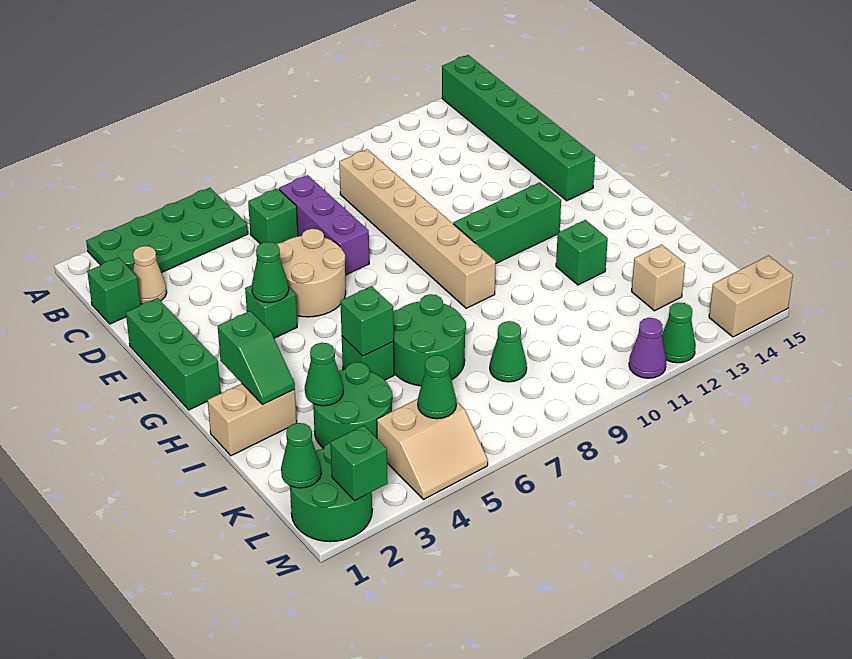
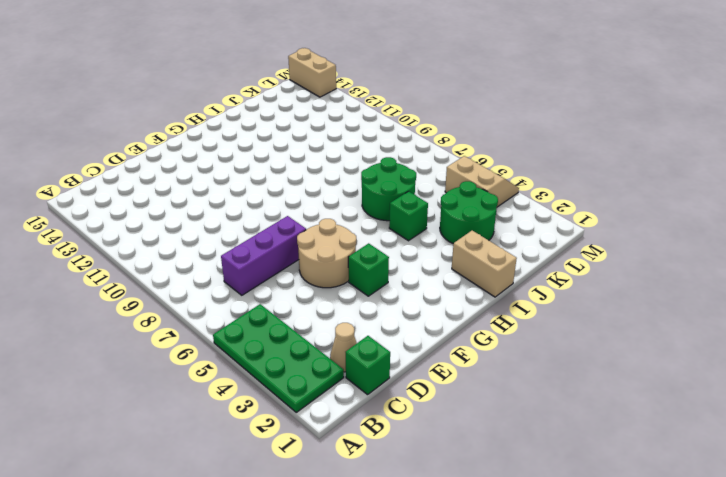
none -> green 1x6 brick [442,55,595,201]
none -> green 1x1 brick [248,188,298,244]
none -> tan 1x6 brick [339,149,496,308]
none -> green 1x3 brick [126,298,221,410]

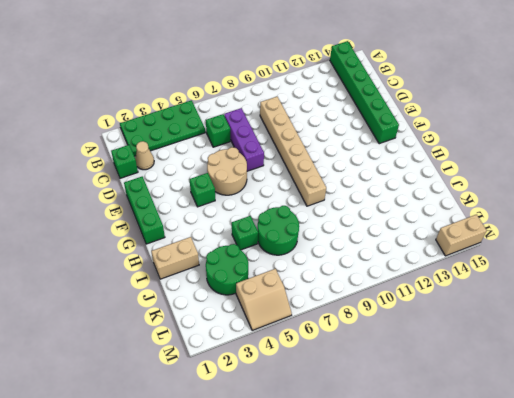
none -> green 1x3 brick [453,182,561,263]
none -> green 1x1 brick [556,220,608,285]
none -> green 1x1 cone [490,321,527,382]
none -> tan 1x1 brick [632,245,685,311]

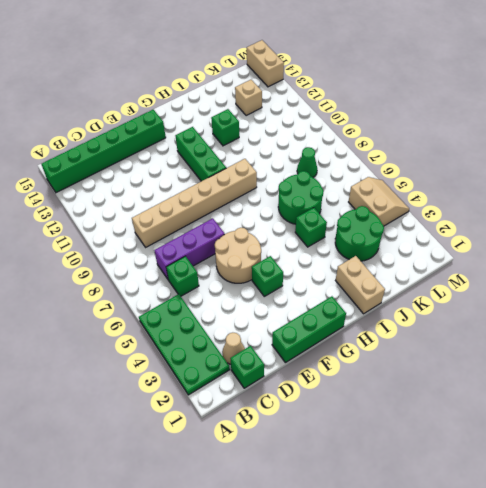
none -> green 2x2 round brick [290,443,372,542]
none -> purple 1x1 cone [629,318,666,378]
none -> green 1x1 cone [662,303,696,363]
none -> green 1x1 cone [252,242,289,303]

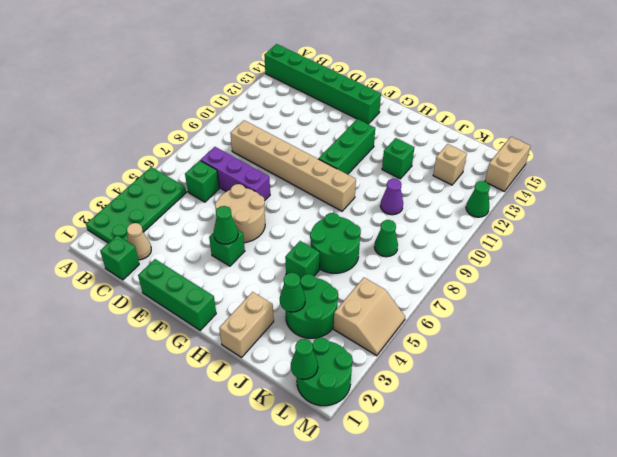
purple 1x1 cone [380,179,403,215] -> purple 1x1 cone moved to [629,318,666,378]
none -> green 1x2 slope [218,311,295,405]
none -> green 1x1 brick [340,286,394,356]
none -> green 1x1 cone [418,355,456,419]
none -> green 1x1 brick [330,425,388,501]

